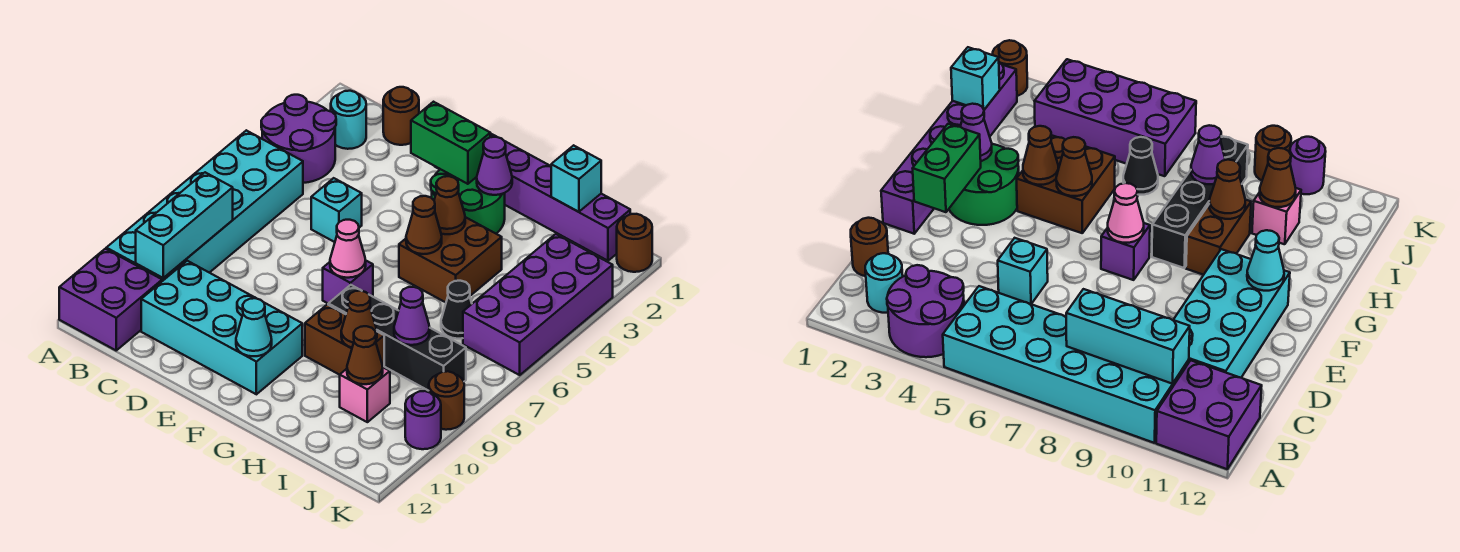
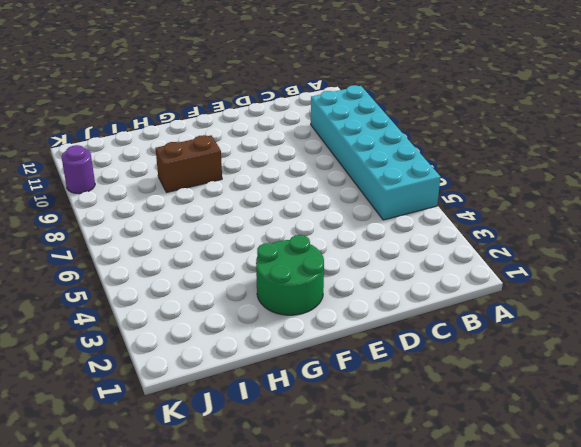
none -> purple 2x2 round brick [261,95,336,183]
none -> purple 2x2 brick [59,249,162,350]
none -> cyan 1x1 round brick [331,91,366,149]
none -> brown 1x1 round brick [383,87,419,145]

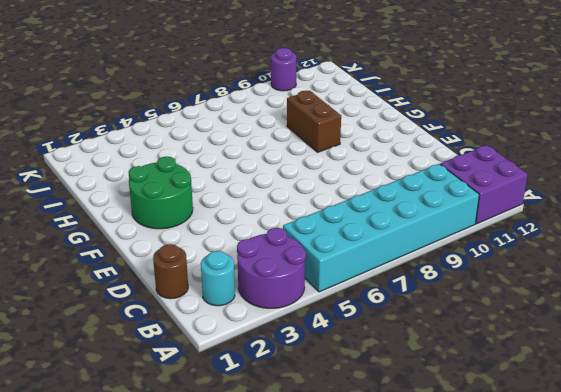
none -> cyan 2x4 brick [141,261,302,394]
none -> cyan 1x1 brick [311,178,362,242]
none -> purple 1x6 brick [435,133,630,261]
none -> purple 1x1 brick [323,261,373,303]

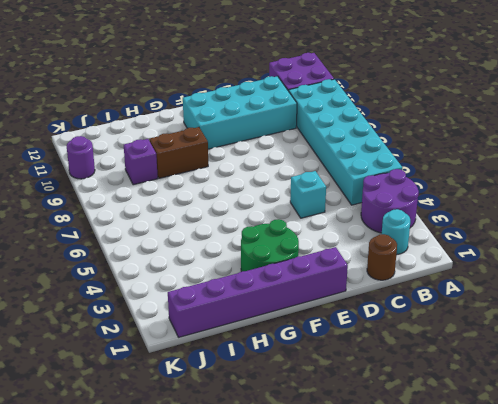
purple 1x1 brick [123,139,158,185] -> purple 1x1 brick moved to [323,261,373,303]
none -> brown 2x2 brick [399,217,502,302]
none -> black 1x4 brick [328,285,466,391]
none -> black 1x1 cone [441,281,472,339]
none -> pink 1x1 brick [340,367,390,422]

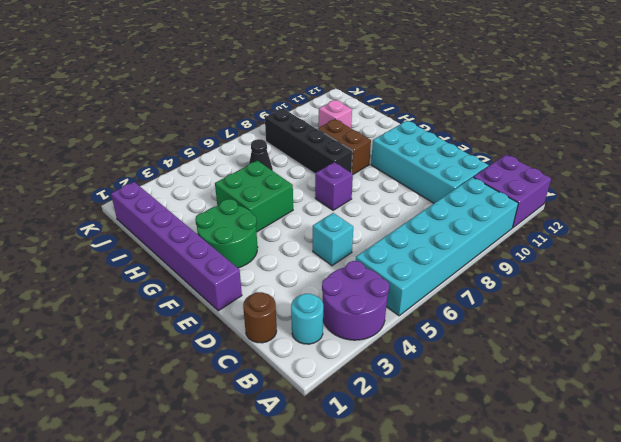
green 2x2 brick [215,161,293,232] -> brown 2x2 brick [399,217,502,302]
none -> purple 2x4 brick [463,234,613,375]
none -> brown 1x1 round brick [617,214,652,272]
none -> brown 1x1 round brick [429,371,464,430]
none -> purple 1x1 round brick [405,391,441,449]

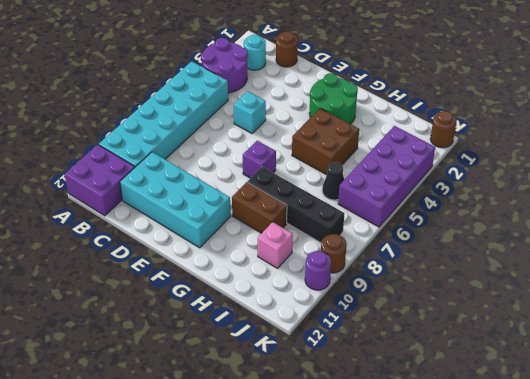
none -> purple 1x6 brick [435,133,630,261]
none -> cyan 1x3 brick [136,172,233,278]
none -> green 1x2 brick [411,102,490,184]
none -> pink 1x1 cone [330,220,366,278]

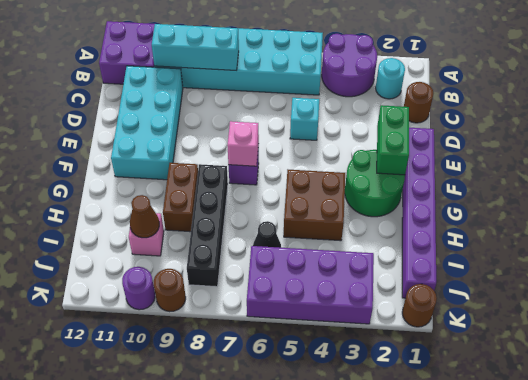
pink 1x1 brick [227,121,259,166] -> pink 1x1 cone [330,220,366,278]
none -> cyan 1x1 cone [236,298,272,356]
none -> purple 1x1 cone [477,137,512,195]
none -> brown 1x1 cone [434,176,465,234]
none -> brown 1x1 cone [406,196,442,254]

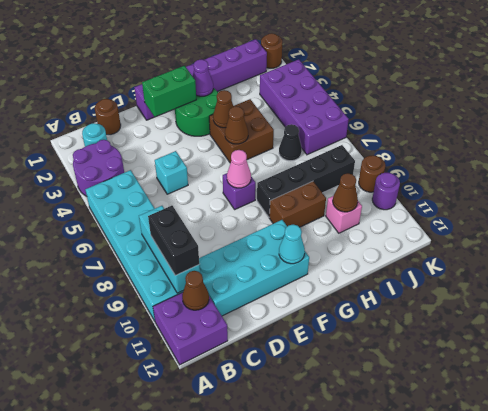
black 1x2 brick [148,206,199,275] -> none
brown 1x1 cone [182,271,209,310] -> brown 1x1 cone moved to [341,291,377,348]
none -> cyan 1x1 brick [551,145,601,212]
none -> purple 1x1 cone [394,287,430,345]

